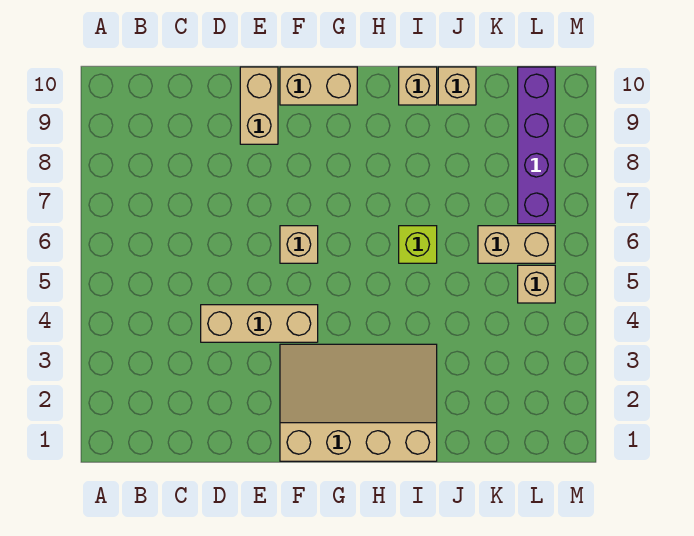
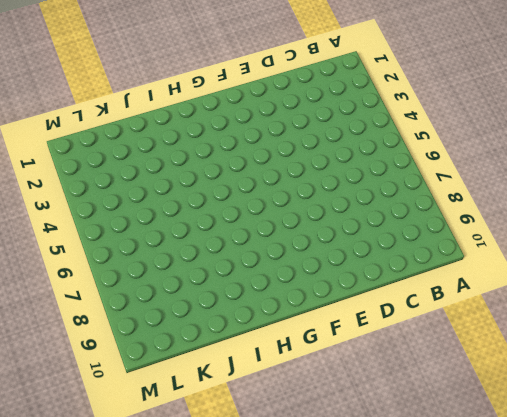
none -> tan 1x3 brick [201,305,318,342]
none -> tan 1x2 brick [240,67,278,144]

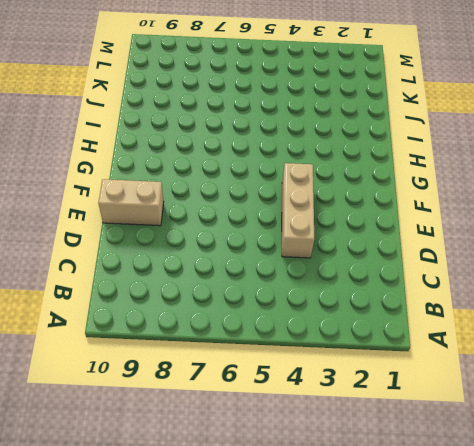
none -> tan 3x4 slope [280,344,437,461]
none -> tan 1x1 brick [280,226,318,263]

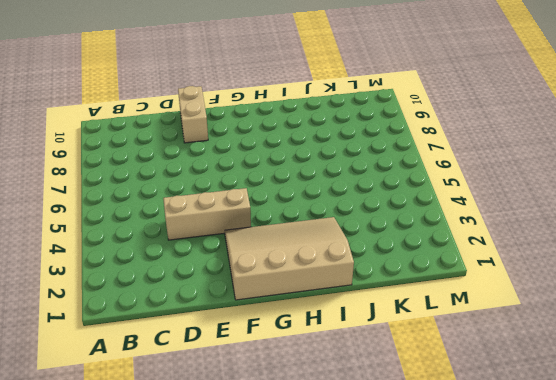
none -> tan 1x1 brick [280,226,318,263]
none -> tan 1x2 brick [280,67,357,105]

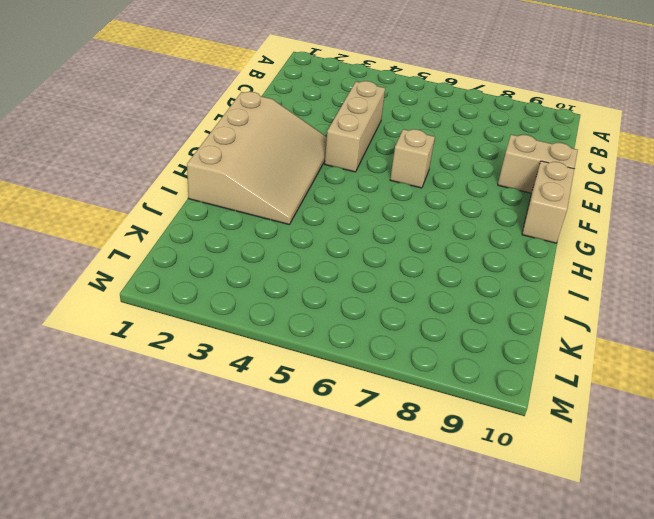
none -> lime 1x1 brick [399,226,437,263]
none -> tan 1x1 brick [399,67,437,105]

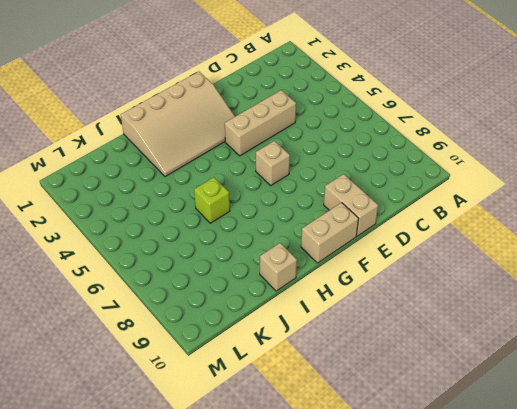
none -> tan 1x1 brick [438,67,476,105]
none -> tan 1x2 brick [478,226,555,263]

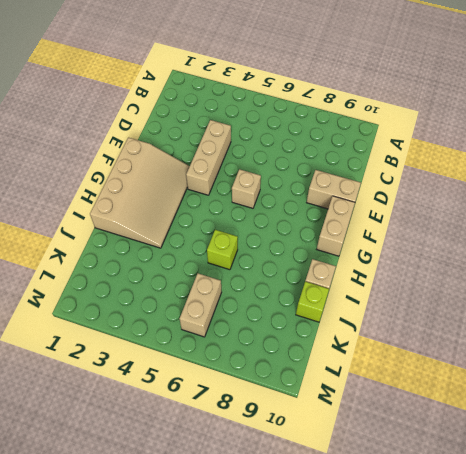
lime 1x1 brick [296,282,329,322] -> tan 1x1 brick [438,67,476,105]
none -> tan 1x1 brick [518,265,555,303]
none -> purple 1x4 brick [518,67,555,224]

